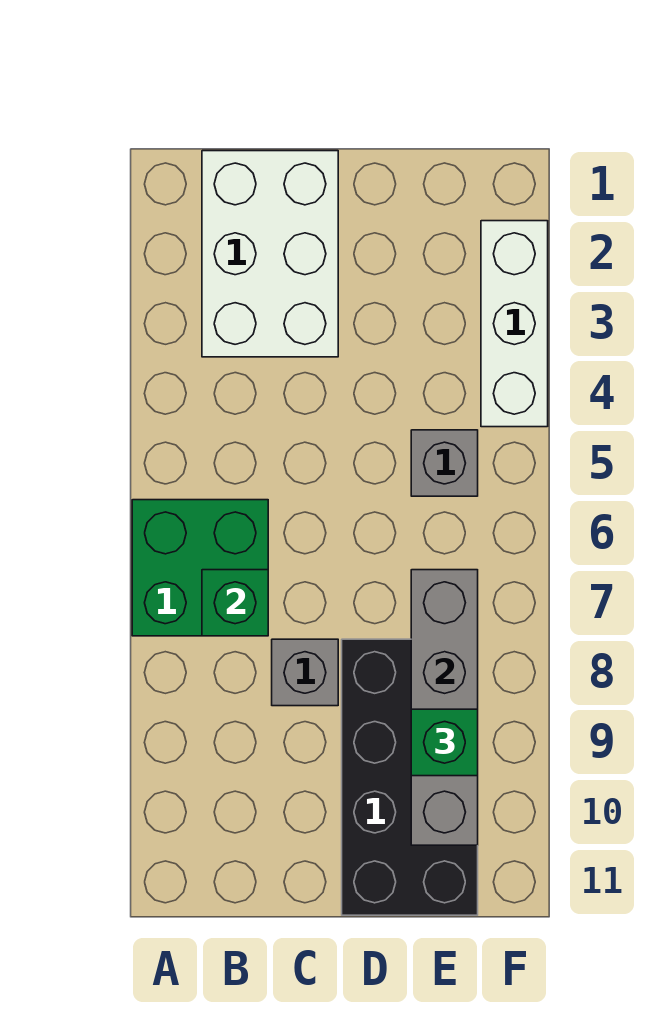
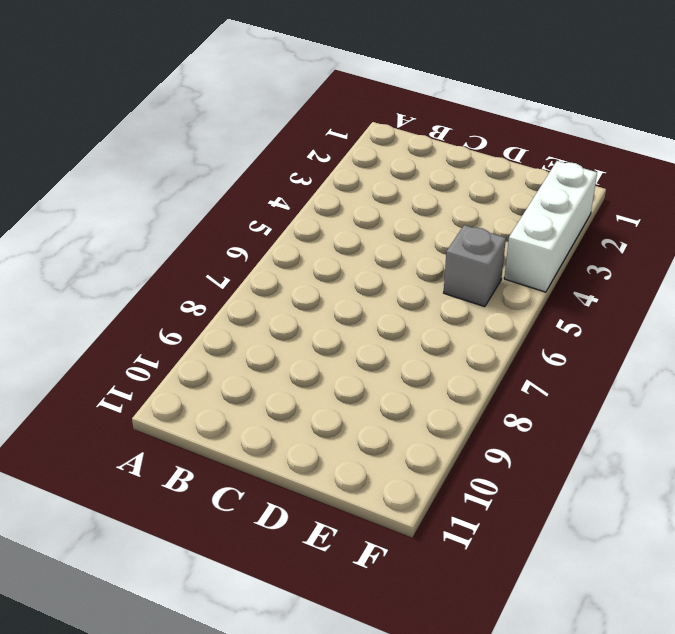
none -> green 2x2 brick [132,500,268,636]
none -> white 2x3 brick [202,151,338,357]

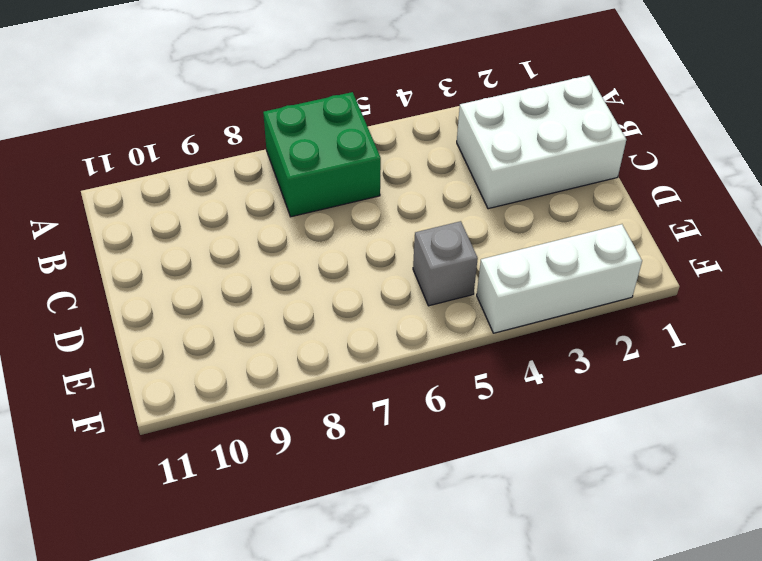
none -> grey 1x1 brick [272,639,338,706]
none -> black 2x4 brick [342,639,478,915]

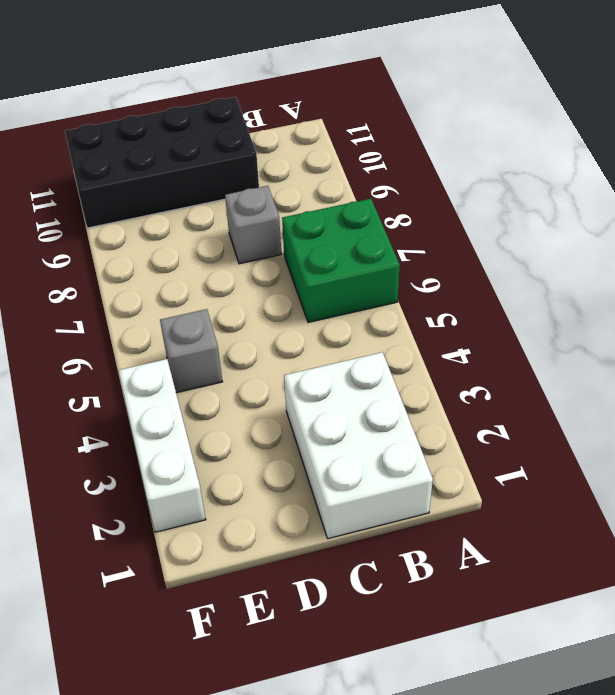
black 2x4 brick [65,97,259,228] -> black 2x4 brick turned to [342,639,478,915]
none -> green 1x1 brick [202,570,268,636]
none -> grey 1x4 brick [411,570,478,845]

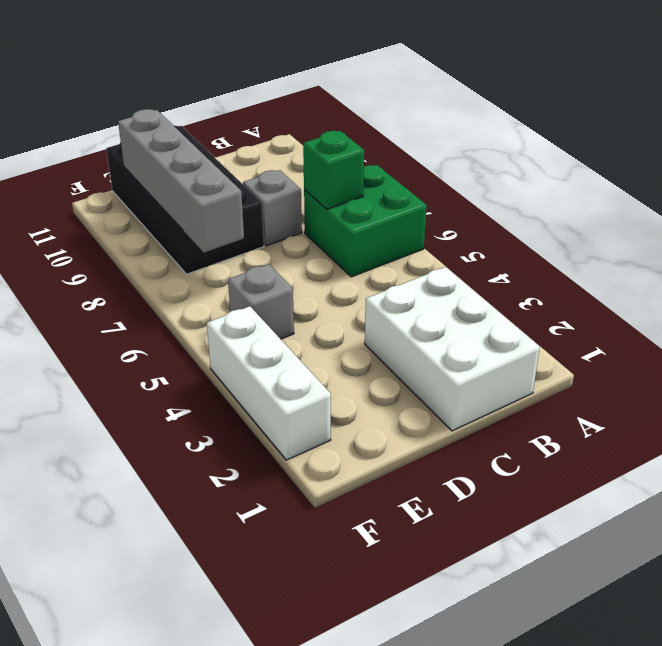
none -> green 1x1 brick [411,709,478,776]

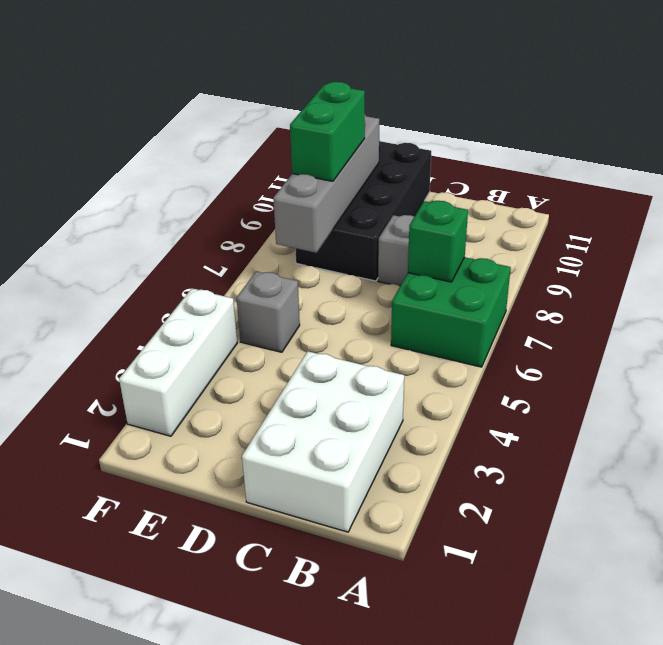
green 1x2 brick [290,82,365,181] -> green 1x1 brick [411,709,478,776]

